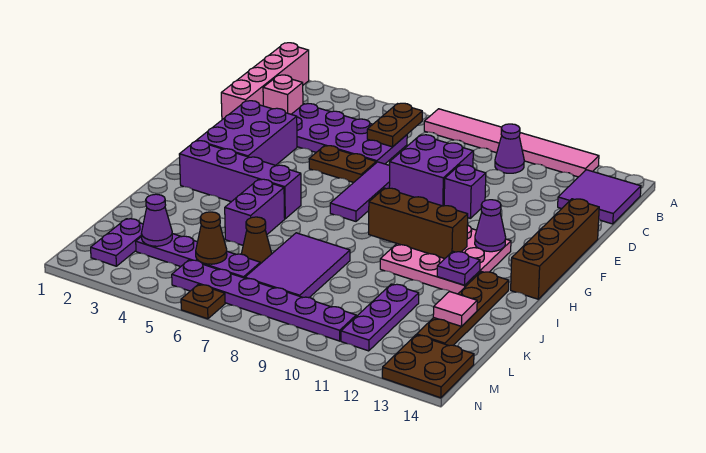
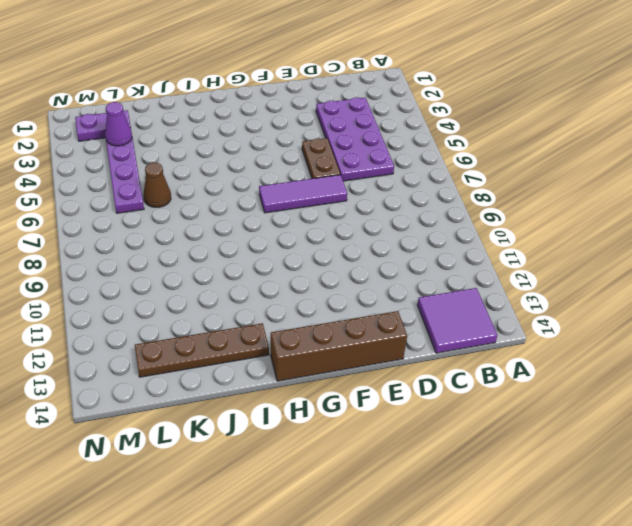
none -> pink 1x4 brick [221,43,309,120]
none -> pink 1x6 tile [424,109,599,177]
none -> purple 1x1 cone [495,124,524,173]
none -> pink 1x1 brick [263,75,303,114]

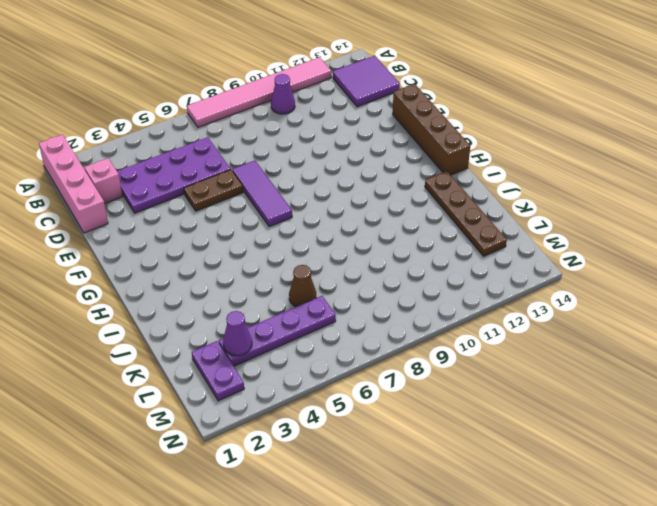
none -> purple 2x2 brick [389,135,473,206]
none -> purple 2x3 brick [197,101,297,165]
none -> purple 1x1 brick [444,165,486,218]
none -> pink 3x3 plate [380,225,511,294]

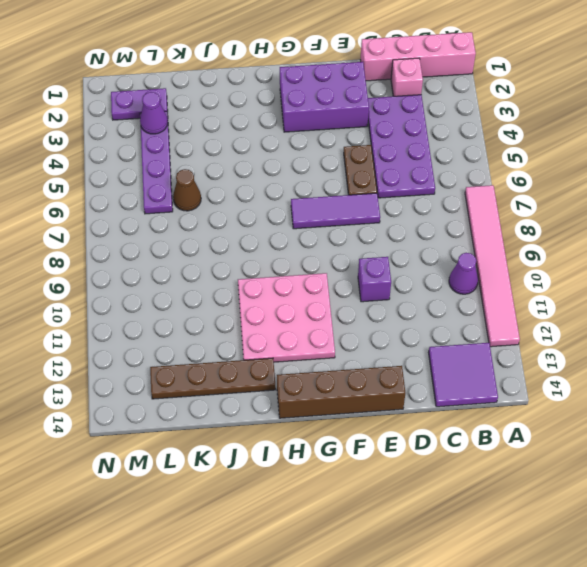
none -> purple 2x2 brick [389,135,473,206]
none -> purple 1x4 brick [179,141,301,219]
none -> purple 1x2 brick [225,179,285,245]
none -> purple 2x3 tile [245,233,350,298]

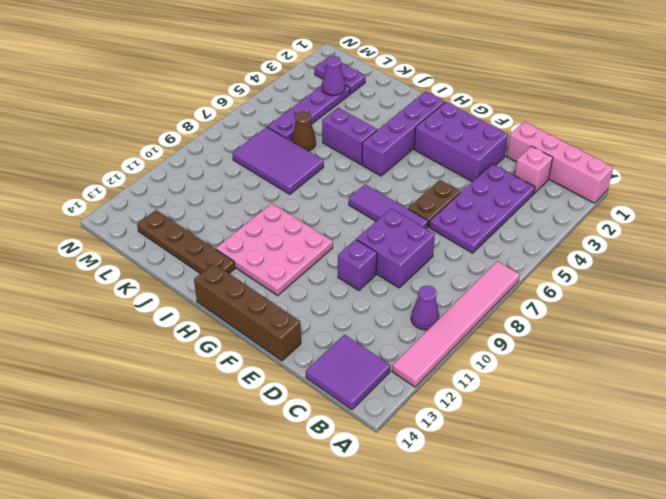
none -> purple 1x3 plate [341,284,419,351]
none -> purple 1x6 plate [172,260,356,341]
none -> brown 2x2 plate [382,335,474,398]
none -> brown 1x1 plate [181,284,225,319]

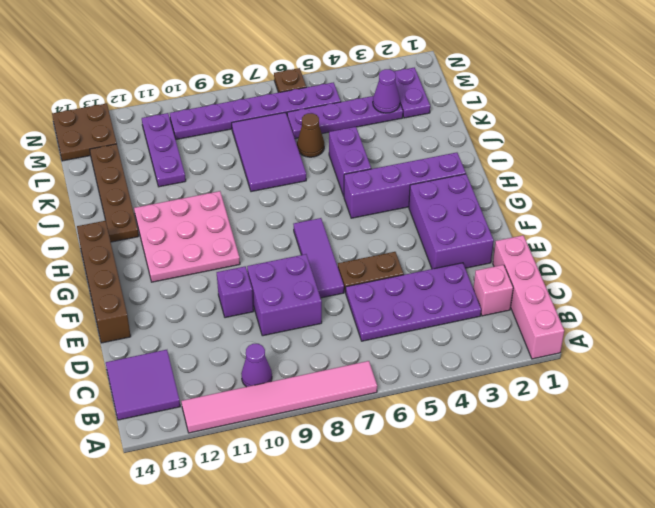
none -> brown 1x2 plate [367,103,422,147]
none -> purple 1x1 cone [475,200,506,252]
none -> brown 1x3 brick [369,188,468,259]
none -> purple 1x1 plate [437,252,480,285]

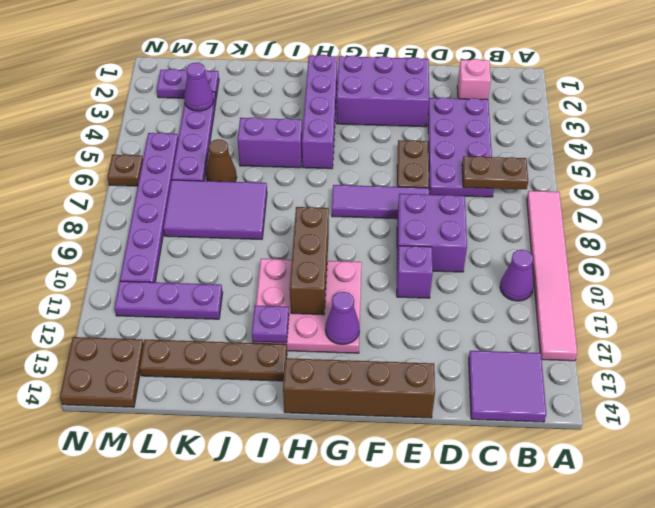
none -> pink 1x4 brick [221,43,309,120]
none -> pink 1x1 tile [433,291,477,326]
none -> brown 1x1 cone [196,212,227,264]

